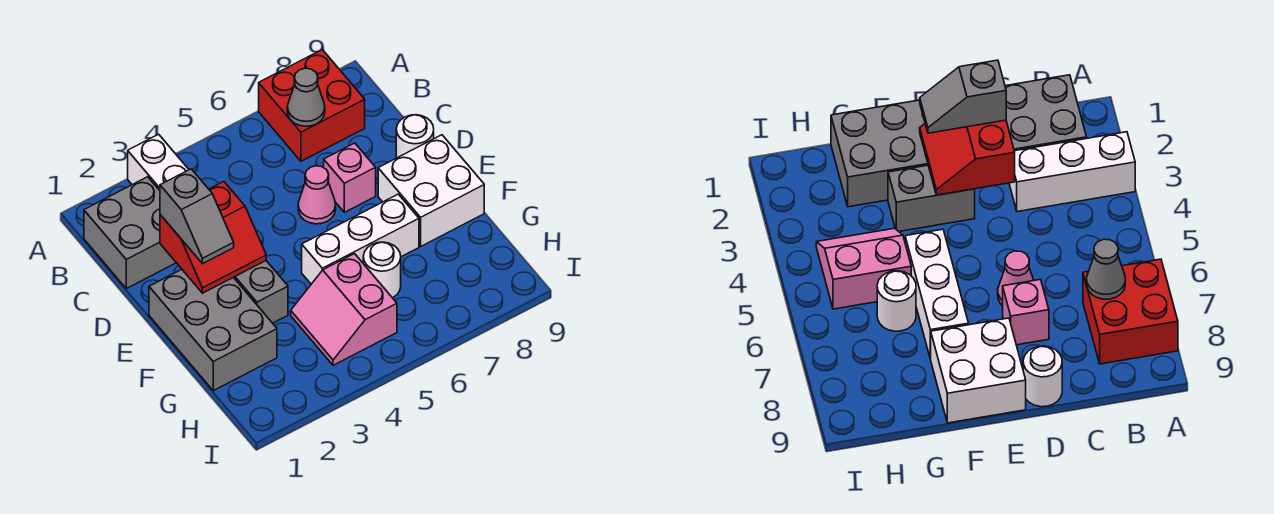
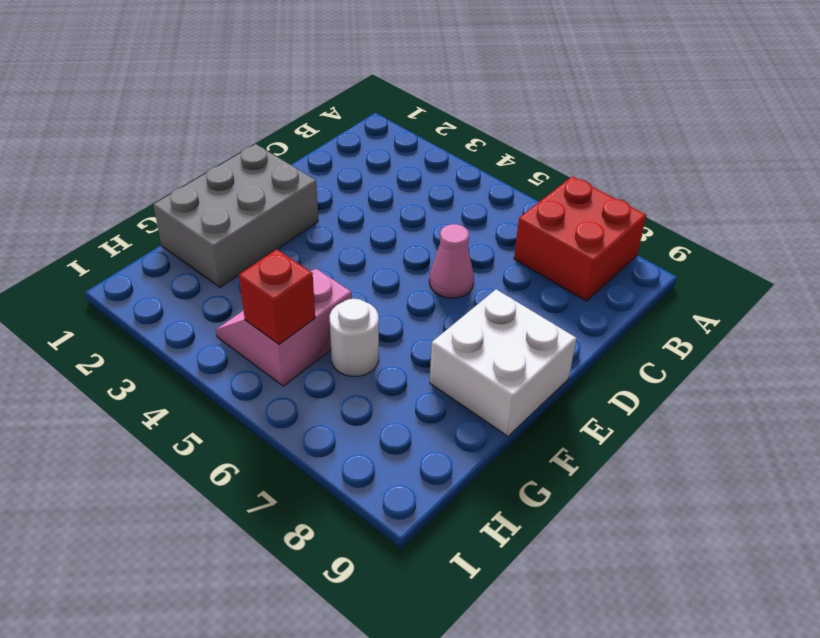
red 1x1 brick [239,249,315,344] -> none
none -> white 1x3 brick [128,134,189,190]
none -> grey 2x2 brick [84,177,176,289]
none -> pink 1x1 brick [324,143,376,212]

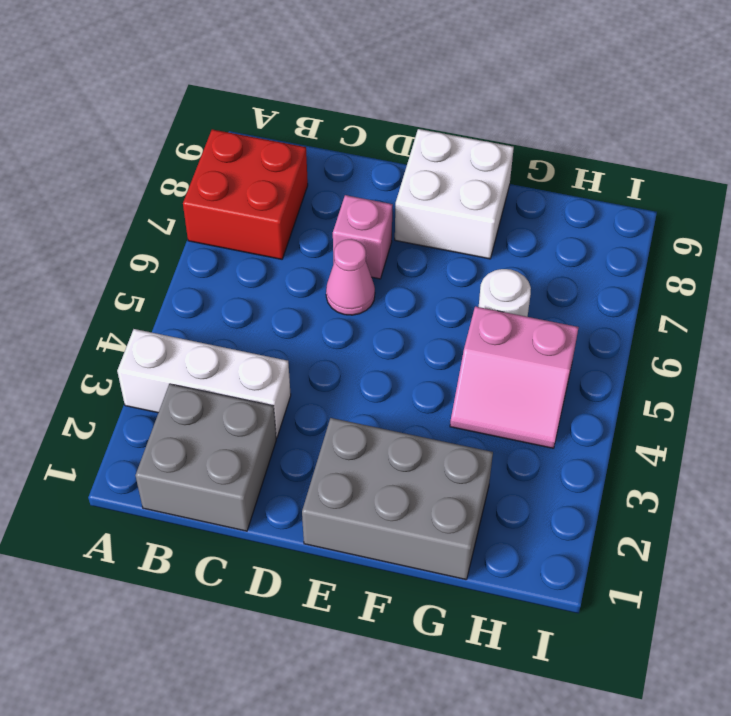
none -> white 1x1 round brick [396,115,434,158]
none -> grey 1x2 brick [234,261,288,323]
none -> white 1x3 brick [302,194,419,284]

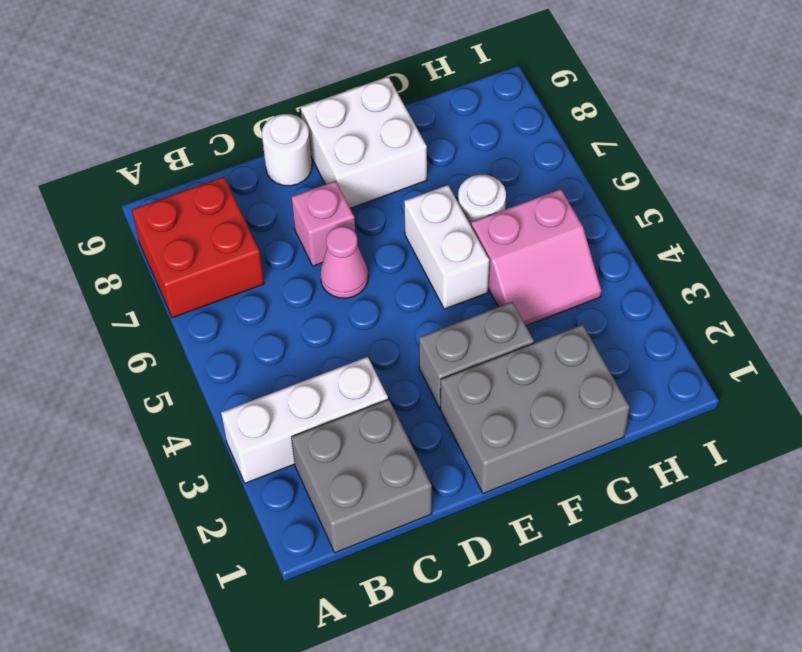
white 1x2 brick [404,185,489,309] -> white 1x3 brick [302,194,419,284]
none -> grey 1x1 cone [287,68,325,126]
none -> red 2x2 slope [160,181,266,293]
none -> grey 1x2 slope [160,169,234,264]

